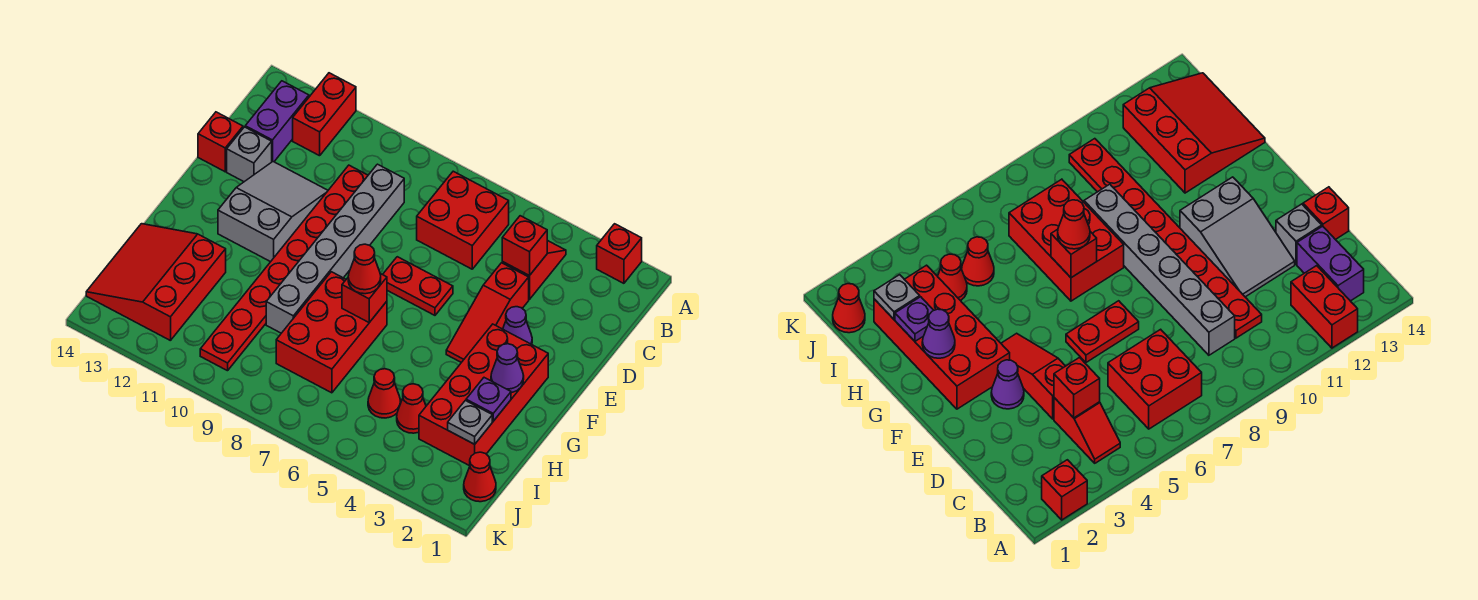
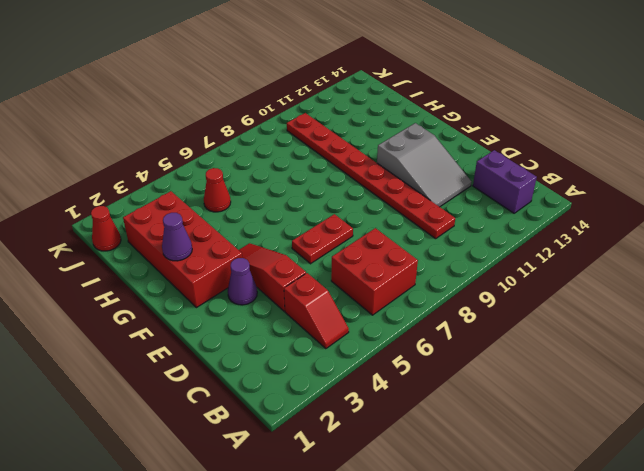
none -> red 1x1 brick [597,224,642,283]
none -> red 1x2 brick [293,73,356,156]
none -> grey 1x6 brick [266,164,404,333]

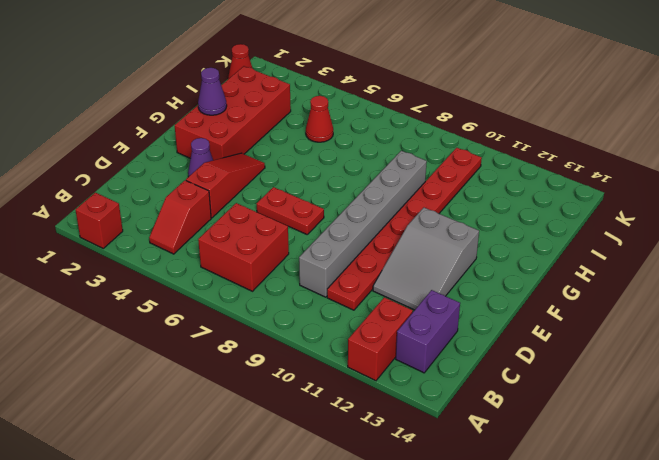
none -> grey 1x1 brick [227,127,272,182]
none -> red 1x1 brick [198,112,243,172]
none -> red 2x3 brick [276,272,387,393]

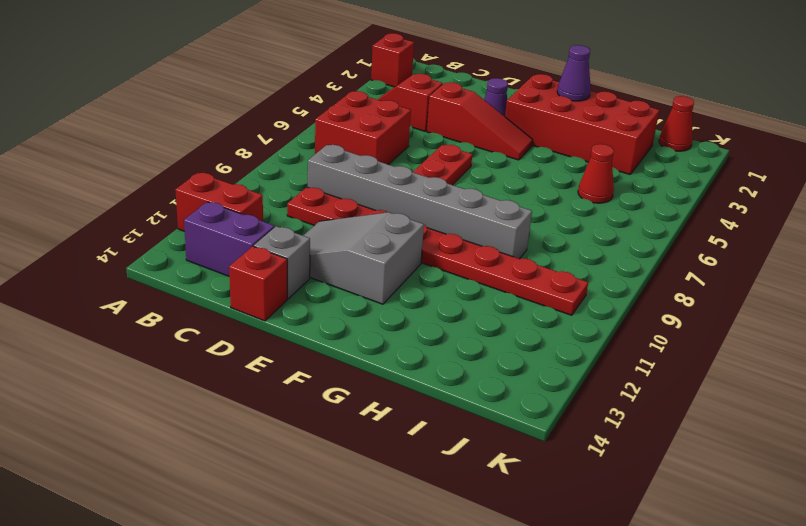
none -> red 2x3 brick [276,272,387,393]
none -> red 3x3 slope [86,224,226,341]
none -> red 1x1 cone [397,384,426,433]

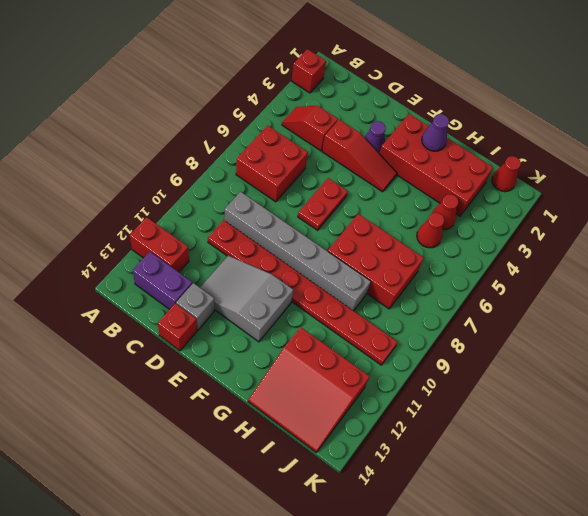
none -> red 1x1 brick [502,216,547,276]
none -> red 1x1 brick [342,274,387,322]
none -> purple 1x1 plate [466,378,511,421]

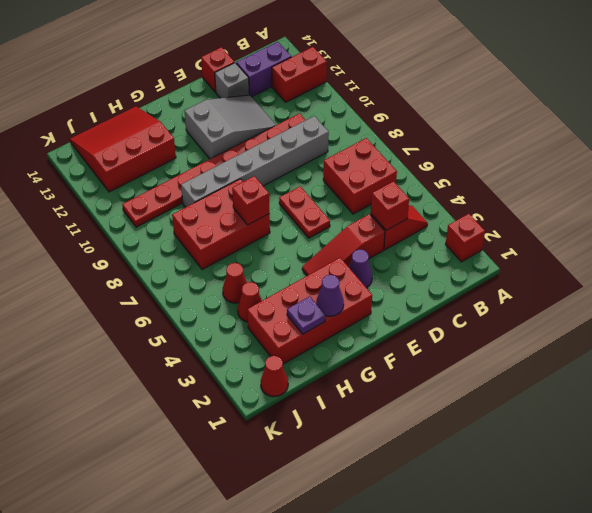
none -> grey 1x1 plate [448,400,492,444]
none -> red 1x1 cone [348,244,381,294]

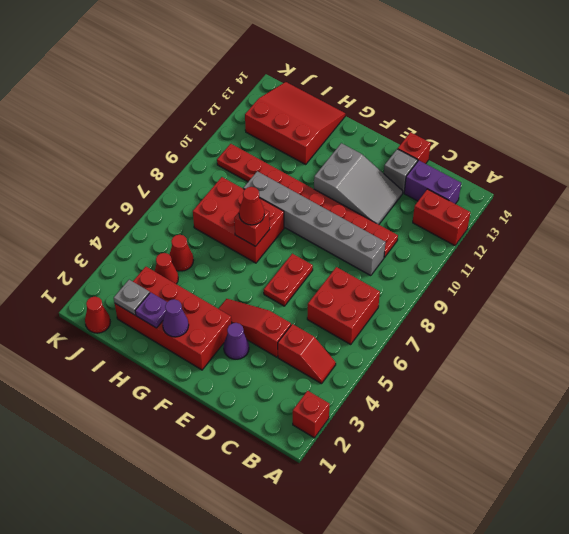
none -> red 1x1 brick [502,216,547,276]

